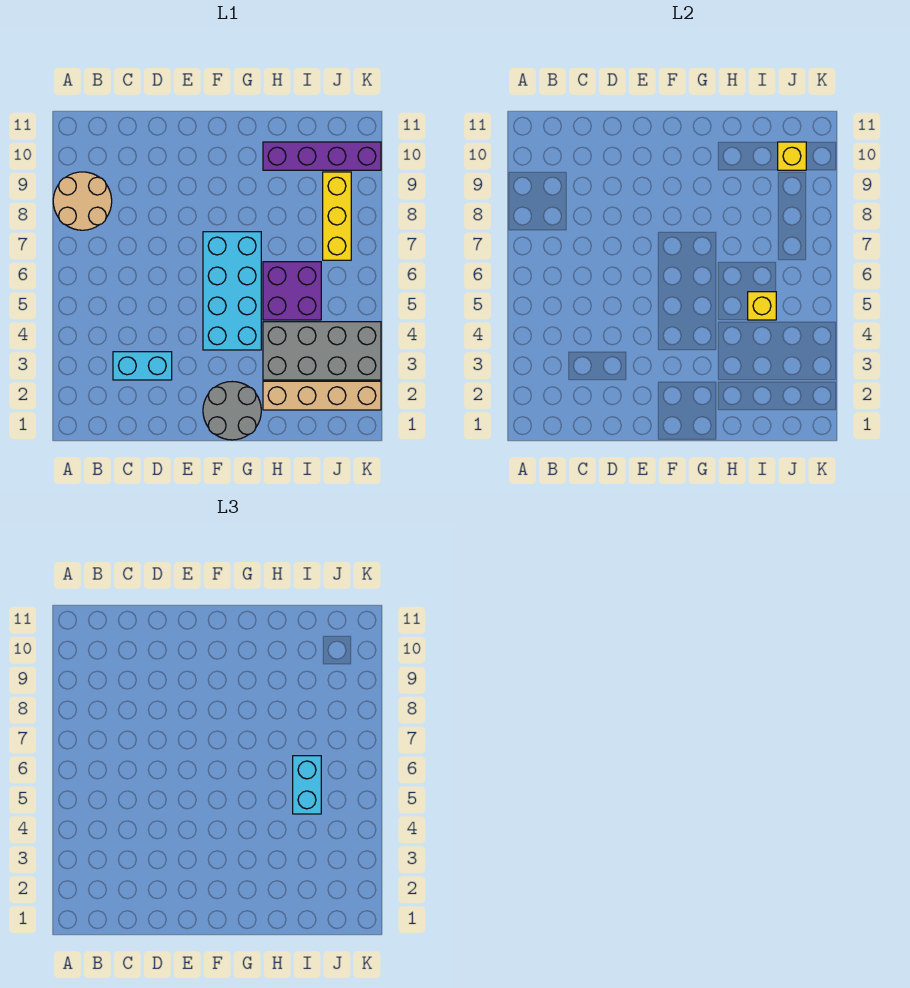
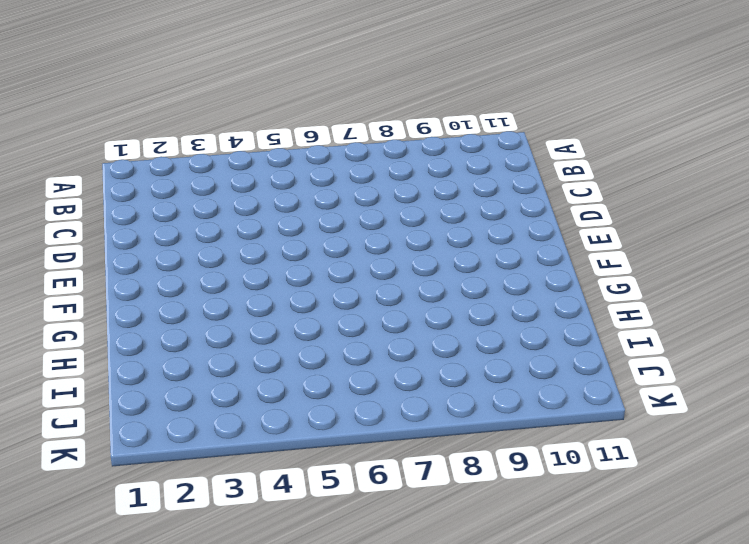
none -> tan 2x2 round brick [53,172,112,230]
none -> cyan 1x2 brick [113,352,172,380]
none -> grey 2x2 round brick [203,382,261,440]

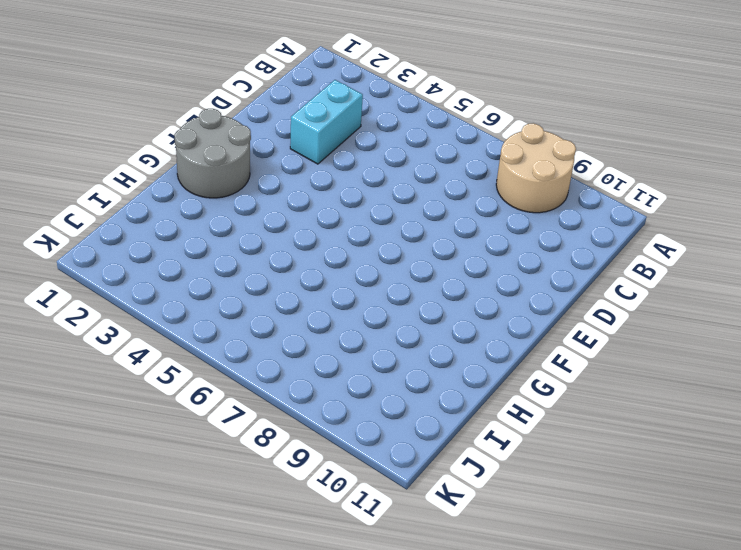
none -> cyan 2x4 brick [203,232,261,350]
none -> tan 1x4 brick [263,381,381,410]
none -> grey 2x4 brick [263,322,381,380]

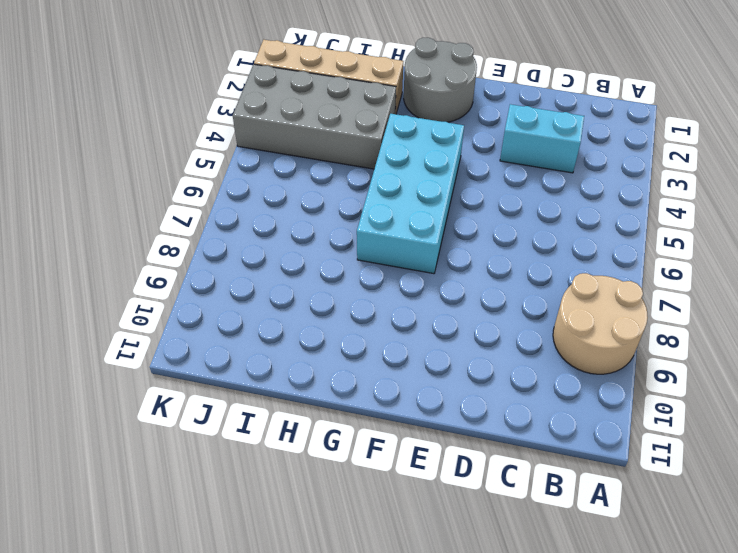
none -> purple 2x2 brick [263,262,321,320]
none -> purple 1x4 brick [263,142,381,170]
none -> yellow 1x3 brick [323,172,351,260]

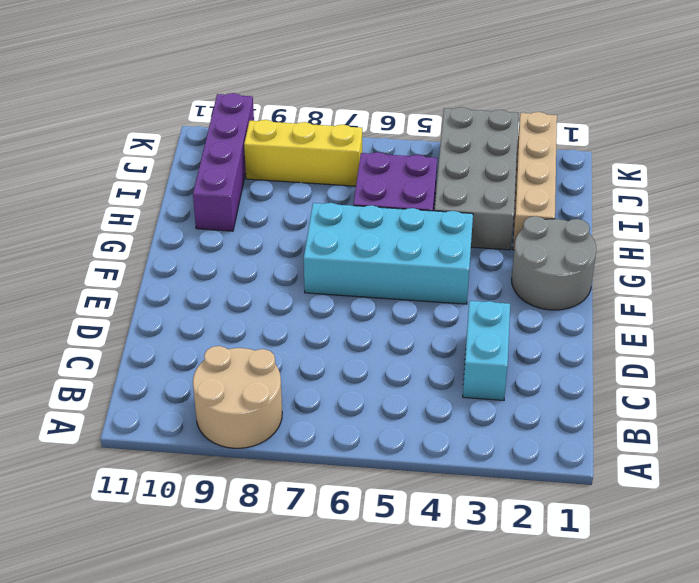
none -> yellow 1x1 brick [748,292,776,320]
none -> yellow 1x1 brick [778,142,806,170]
none -> cyan 1x2 brick [293,756,321,814]

